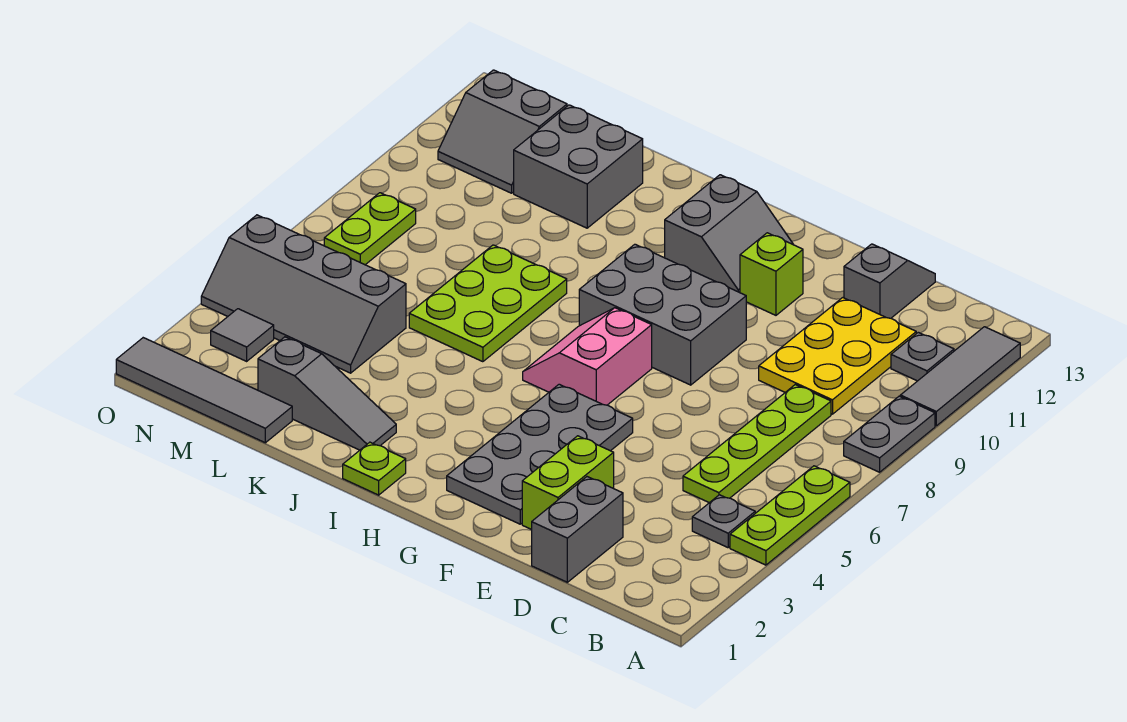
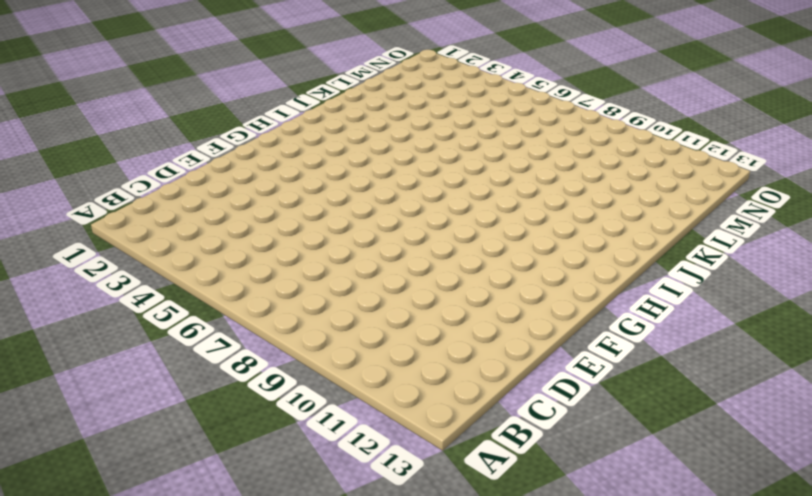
none -> lime 1x3 plate [730,466,850,565]
none -> grey 1x2 plate [844,396,935,472]
none -> grey 1x3 tile [900,327,1020,426]

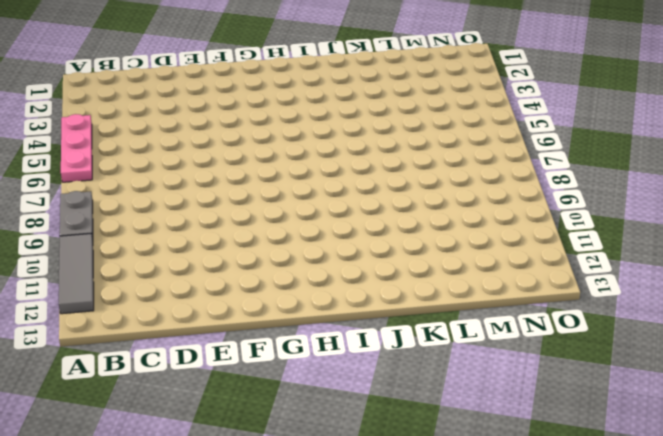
pink 1x3 plate [61,114,92,182] -> lime 1x3 plate [730,466,850,565]
none -> grey 1x1 plate [692,495,755,548]
none -> grey 1x1 plate [891,332,954,381]
none -> lime 1x4 plate [683,385,831,503]

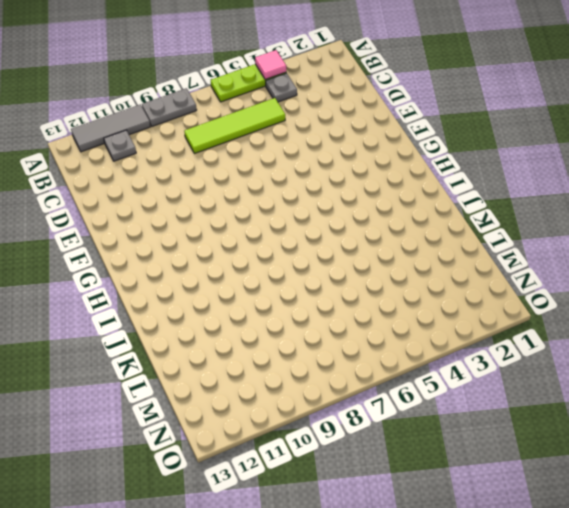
pink 1x1 tile [255,50,286,79] -> none
lime 1x4 tile [184,98,285,154] -> lime 1x4 plate [683,385,831,503]
none -> yellow 2x3 plate [759,298,916,414]
none -> grey 1x2 brick [532,477,623,582]
none -> grey 1x2 slope [844,244,935,318]

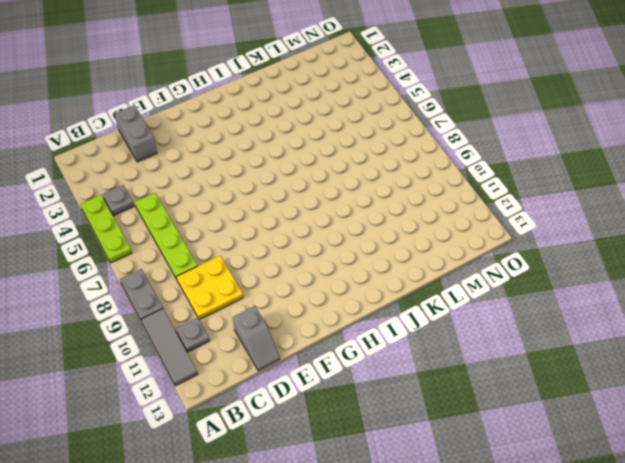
yellow 2x2 plate [177,256,243,320] -> yellow 2x3 plate [759,298,916,414]
none -> lime 1x2 brick [522,436,614,530]
none -> grey 2x4 plate [447,384,633,524]
none -> grey 2x3 brick [579,244,746,385]

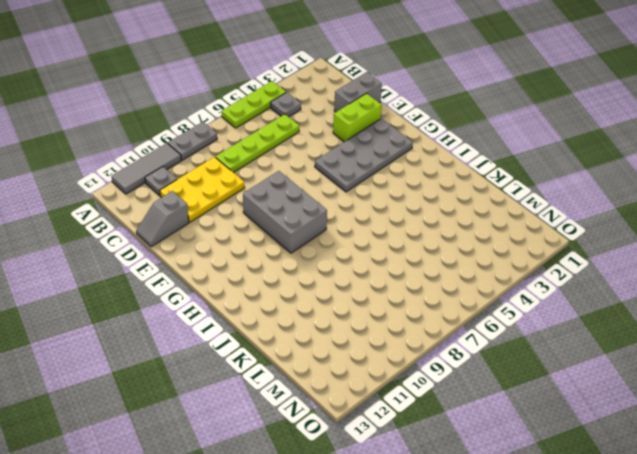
none -> lime 1x1 brick [740,233,803,315]
none -> pink 2x2 slope [523,308,652,405]
none -> grey 2x2 slope [665,175,794,293]

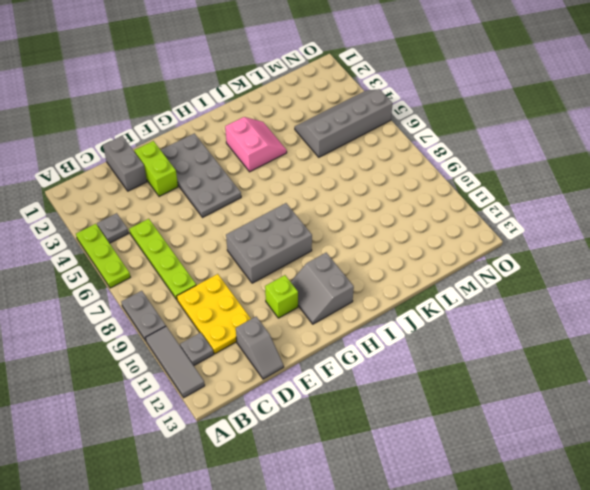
pink 2x2 slope [225,117,287,172] -> pink 2x2 slope moved to [523,308,652,405]
none -> lime 1x1 plate [343,442,406,495]
none -> grey 1x3 slope [258,337,396,450]
none -> lime 2x3 plate [409,245,567,362]

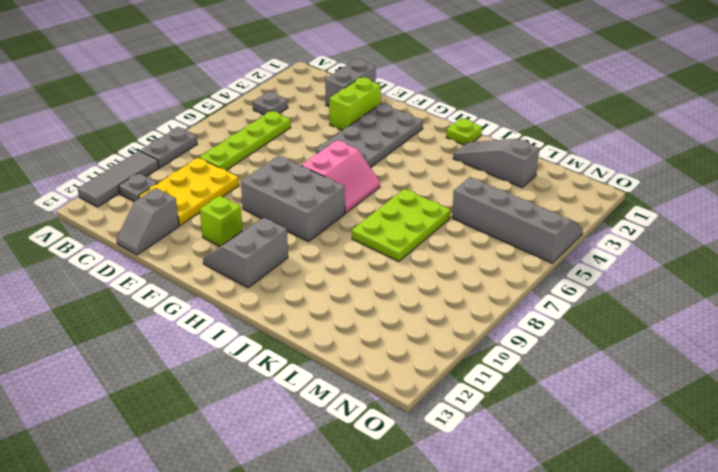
none -> lime 1x3 plate [730,466,850,565]
none -> grey 2x2 brick [514,105,643,228]
none -> grey 1x4 tile [116,338,292,443]

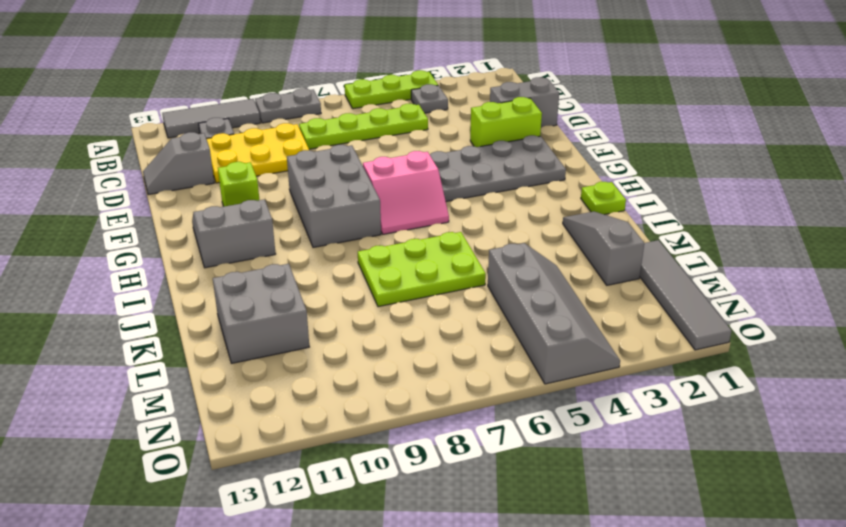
none -> grey 2x2 slope [438,70,567,193]
none -> grey 1x1 tile [211,309,274,361]
none -> lime 1x2 plate [324,193,416,265]

